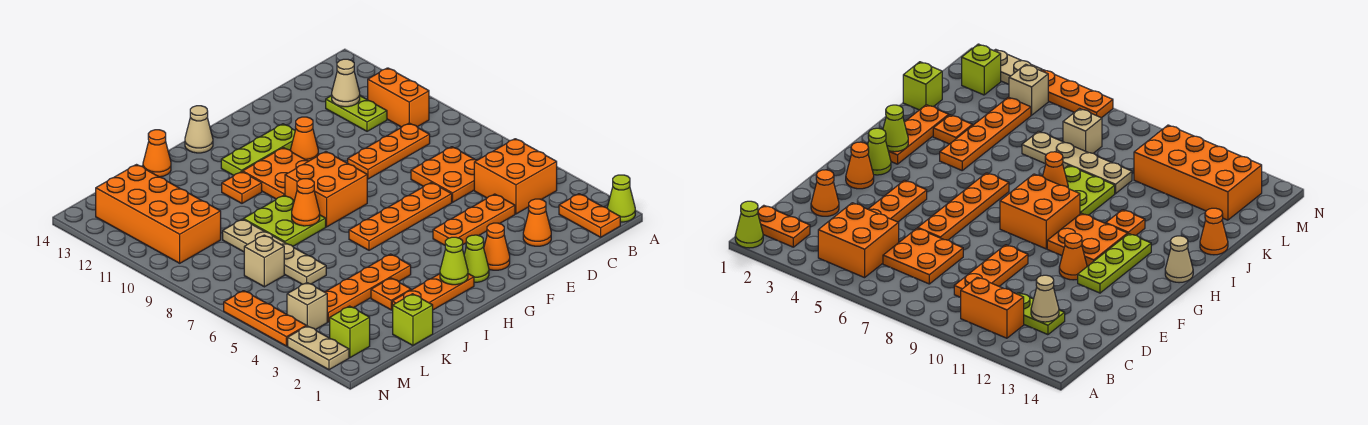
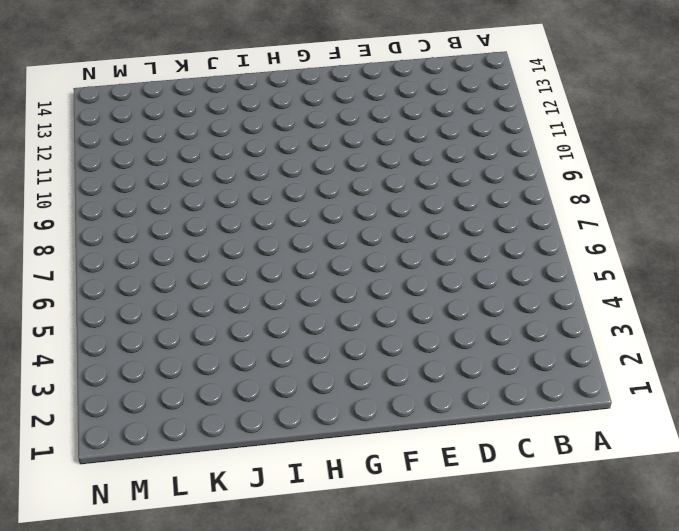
none -> lime 1x1 cone [607,175,635,222]
none -> orange 1x2 plate [559,194,620,237]
none -> orange 2x2 brick [474,139,557,214]
none -> orange 1x2 brick [368,68,429,127]

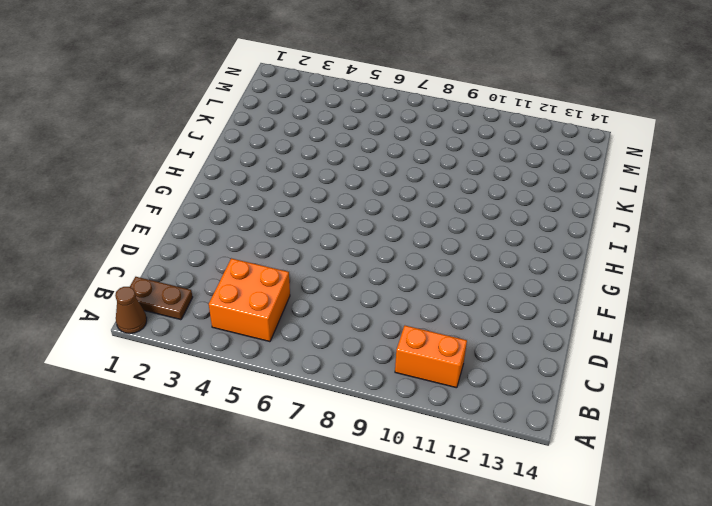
brown 1x1 cone [115,287,147,334] -> lime 1x1 cone [607,175,635,222]
brown 1x2 plate [130,277,193,320] -> orange 1x2 plate [559,194,620,237]
none -> orange 2x2 plate [411,147,477,202]
none -> orange 1x3 plate [348,123,430,179]
none -> lime 1x2 plate [326,96,387,131]
none -> orange 1x1 cone [523,199,551,246]

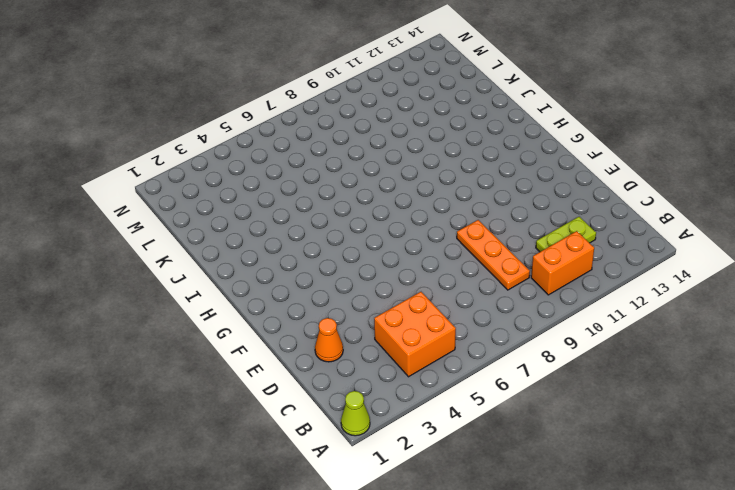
none -> orange 1x2 plate [559,194,620,237]
none -> orange 2x2 plate [411,147,477,202]
none -> orange 1x3 plate [433,194,515,245]
none -> orange 1x4 plate [349,183,452,250]

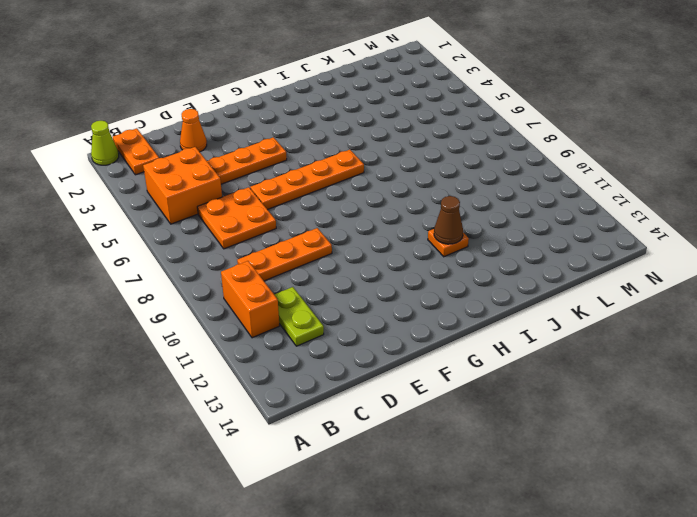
brown 1x1 cone [434,196,463,244] -> none
none -> orange 1x1 cone [484,223,510,270]
none -> orange 1x1 cone [290,117,318,161]
none -> lime 1x3 plate [221,124,295,175]
none -> lime 1x1 cone [464,235,489,282]

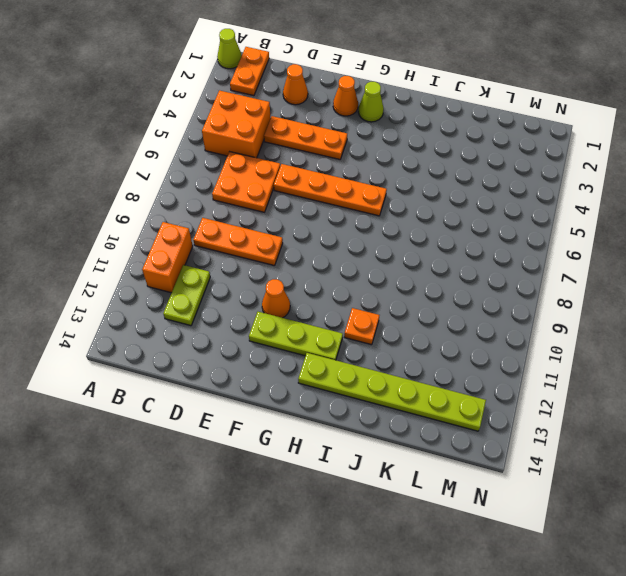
lime 1x6 plate [298,353,486,431] -> orange 2x4 brick [96,165,221,263]
none -> orange 2x2 brick [285,152,367,227]
none -> orange 2x2 plate [243,148,308,199]
none -> orange 1x3 plate [392,274,474,310]
none -> tan 1x1 cone [185,106,213,153]

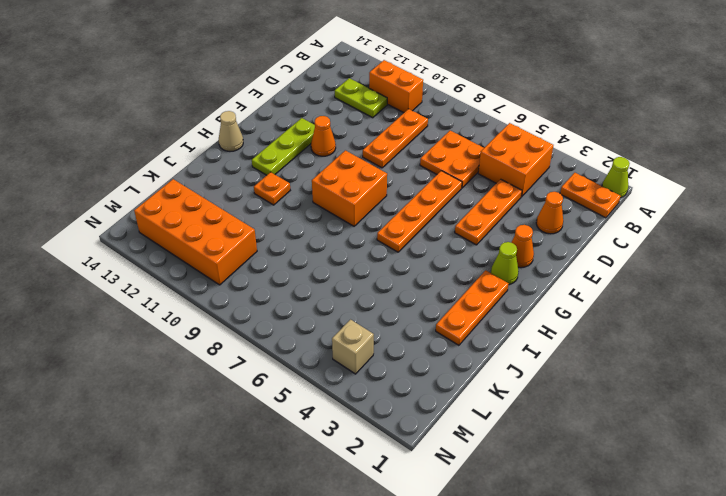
none -> orange 2x2 plate [243,148,308,199]
none -> orange 1x4 plate [325,254,411,322]
none -> lime 2x2 plate [243,195,326,246]
none -> orange 1x1 plate [371,278,411,310]

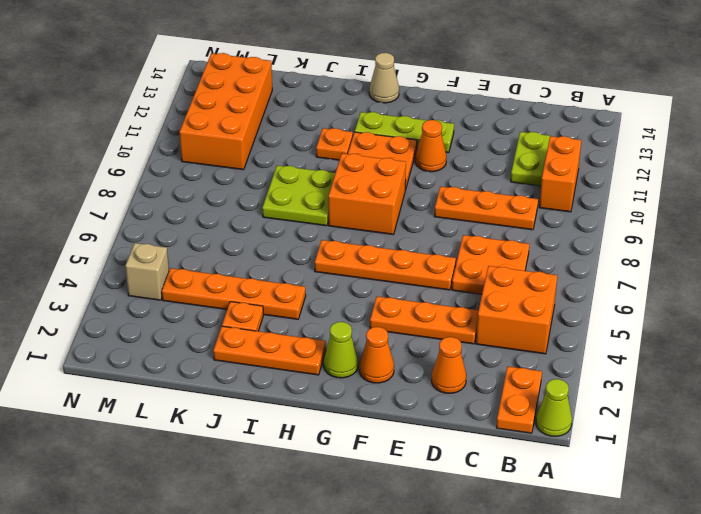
none -> orange 1x1 cone [143,130,171,177]
none -> lime 1x1 brick [393,294,433,345]
none -> tan 1x4 plate [223,219,326,284]
none -> tan 1x1 brick [244,235,284,287]

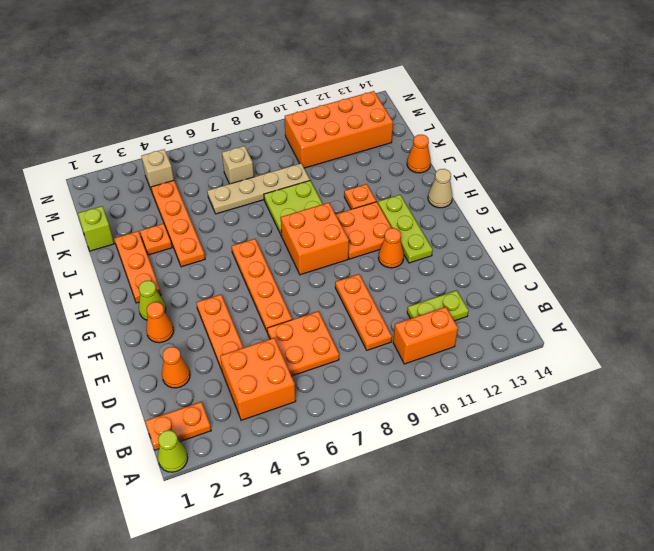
none -> lime 1x1 brick [330,306,370,358]
none -> tan 1x2 plate [288,326,349,370]
none -> orange 1x3 plate [224,291,306,346]
none -> tan 1x1 cone [332,59,360,107]

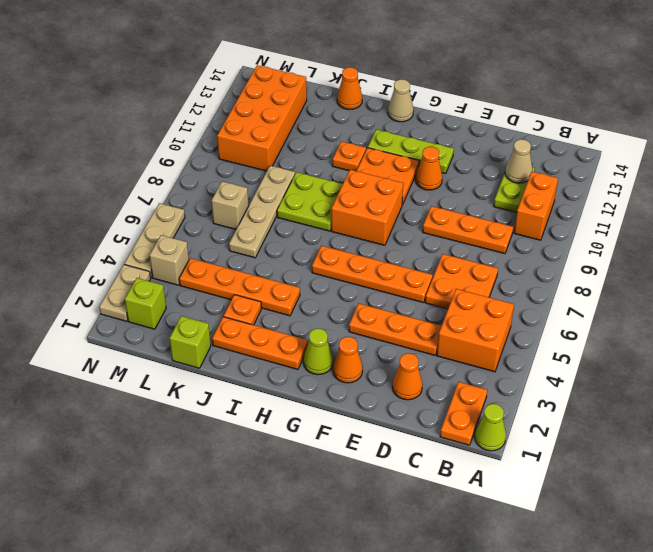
tan 1x3 plate [124,203,185,278] -> orange 1x3 plate [224,291,306,346]
none -> lime 1x1 cone [440,237,468,285]
none -> orange 1x1 cone [292,179,320,226]

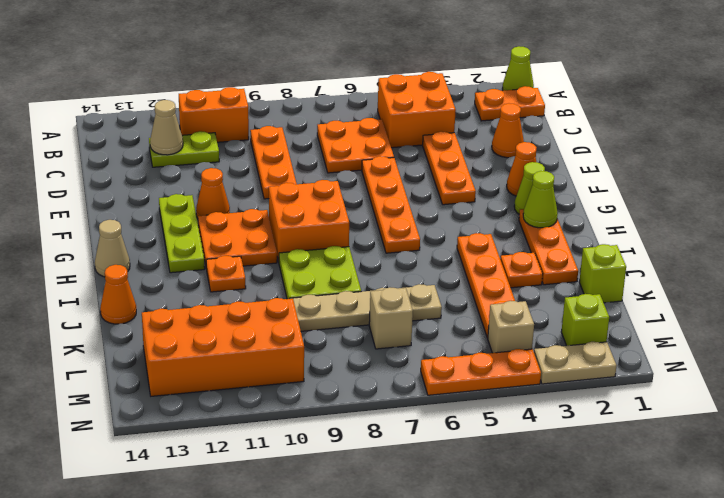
none -> orange 1x1 cone [292,179,320,226]

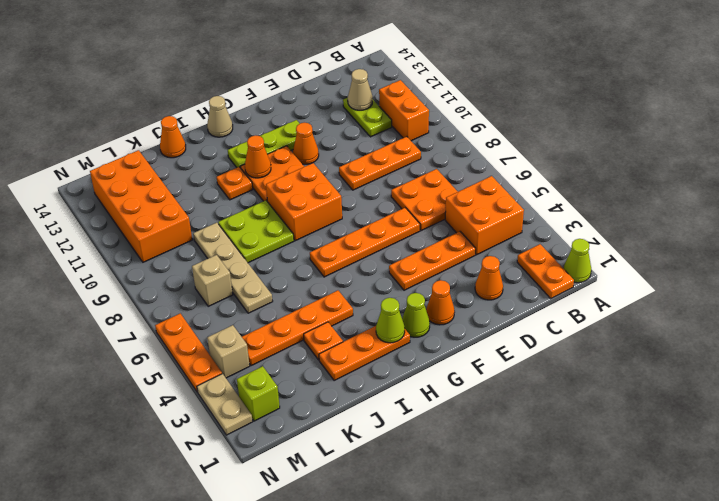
orange 1x1 cone [245,135,271,178] -> orange 1x1 cone moved to [292,179,320,226]
none -> lime 1x1 brick [393,294,433,345]

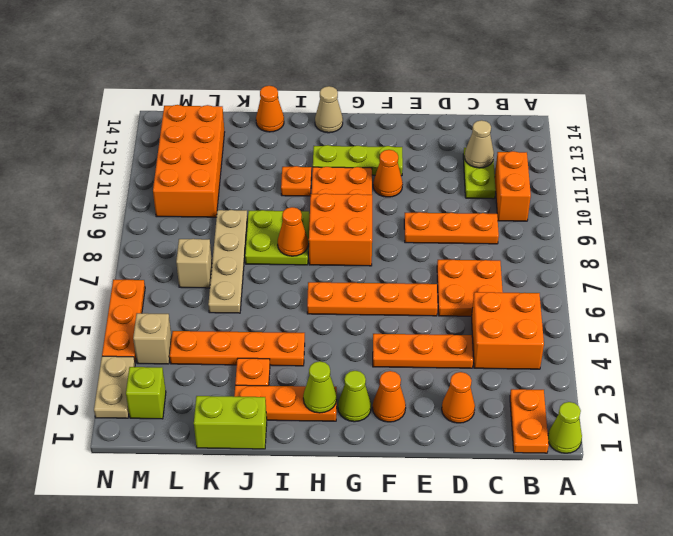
lime 1x2 brick [194,396,267,449] -> lime 1x1 brick [393,294,433,345]

